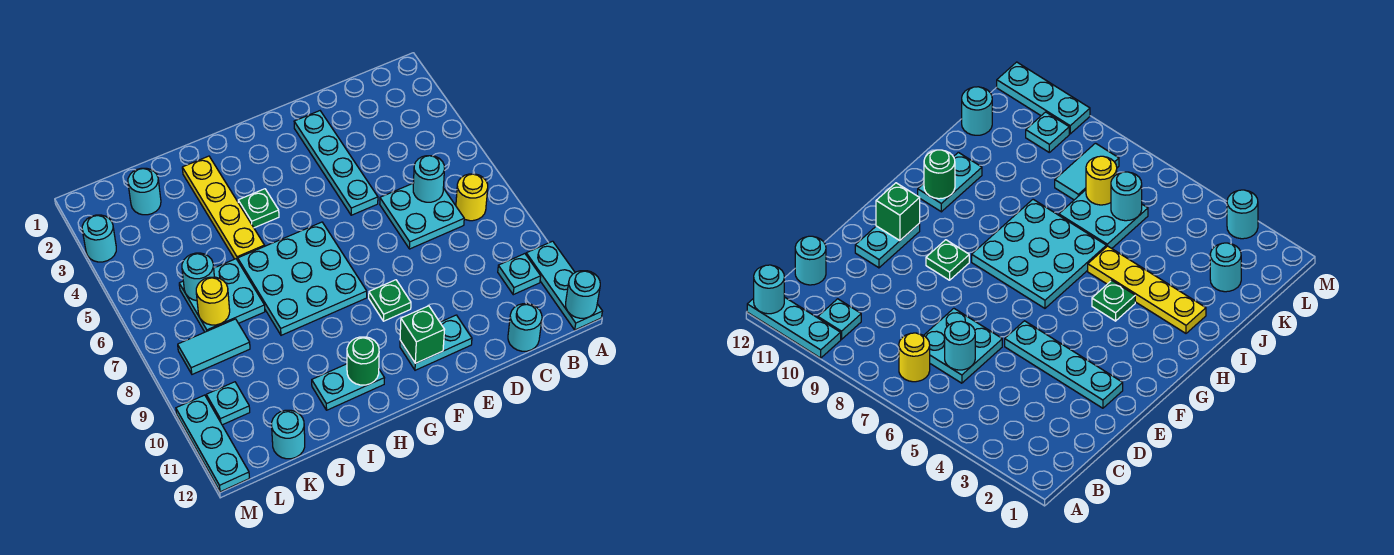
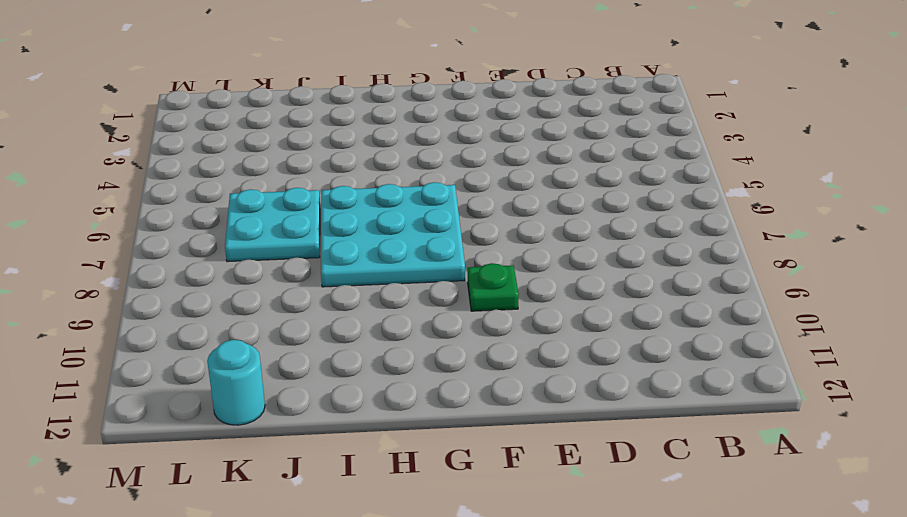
none -> cyan 1x3 plate [526,241,603,330]
none -> yellow 1x1 round brick [456,174,488,221]
none -> cyan 1x1 plate [498,254,541,295]

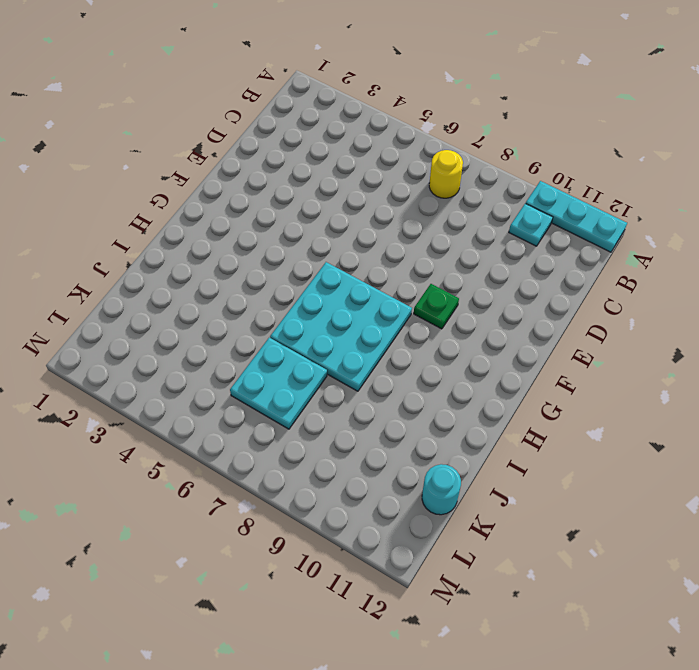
none -> cyan 2x2 plate [380,184,464,249]
none -> cyan 1x1 round brick [508,304,542,351]
none -> cyan 1x4 plate [294,111,378,215]

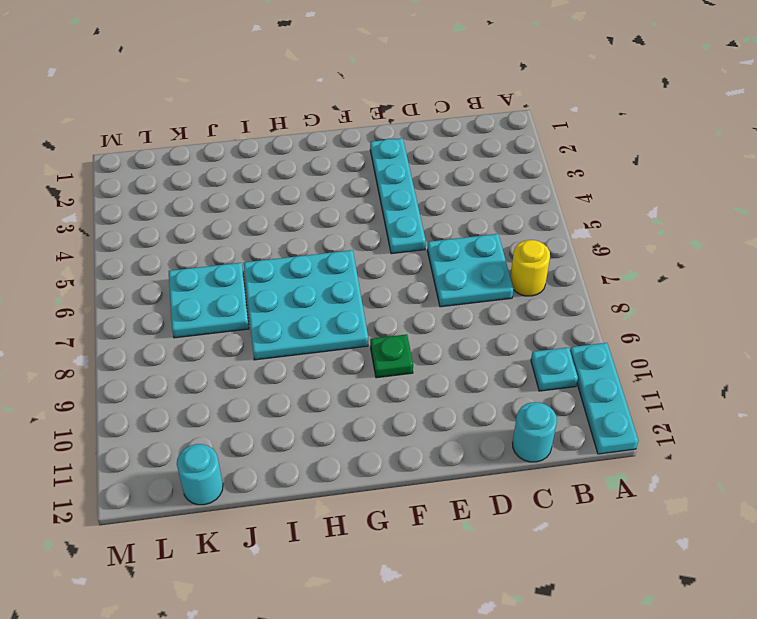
none -> cyan 1x2 plate [400,315,472,370]
none -> green 1x1 plate [238,189,279,228]
none -> cyan 1x2 plate [312,364,384,410]

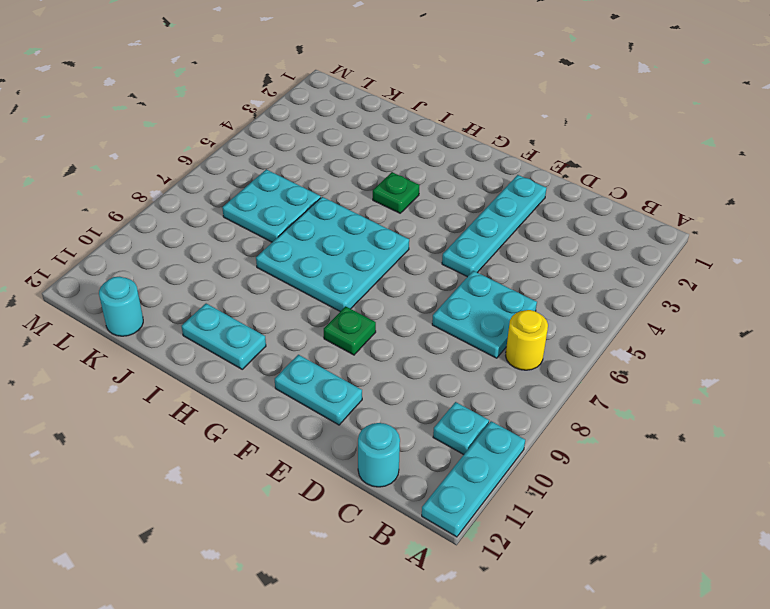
none -> yellow 1x4 plate [182,156,265,261]
none -> cyan 1x1 round brick [128,168,161,215]
none -> cyan 1x2 tile [178,319,250,374]

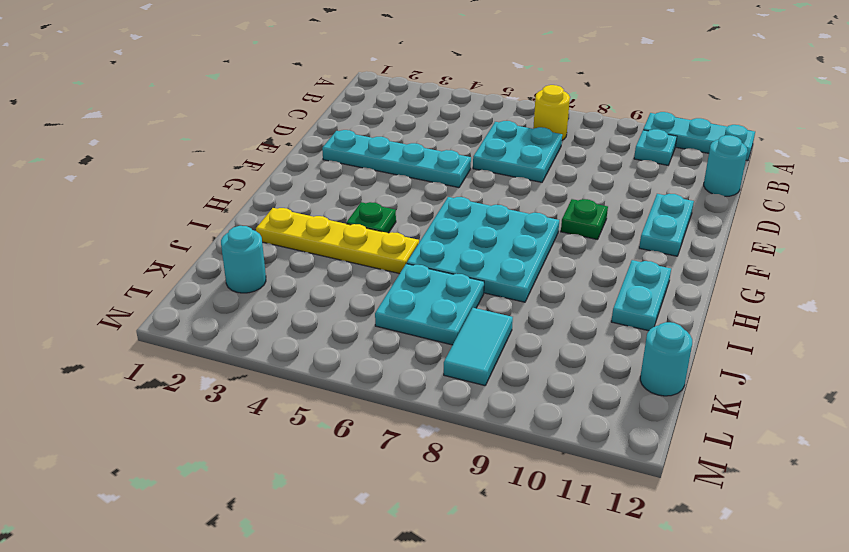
none -> cyan 1x1 plate [206,382,250,425]
none -> cyan 1x1 round brick [82,215,116,262]
none -> cyan 1x3 plate [176,395,249,492]

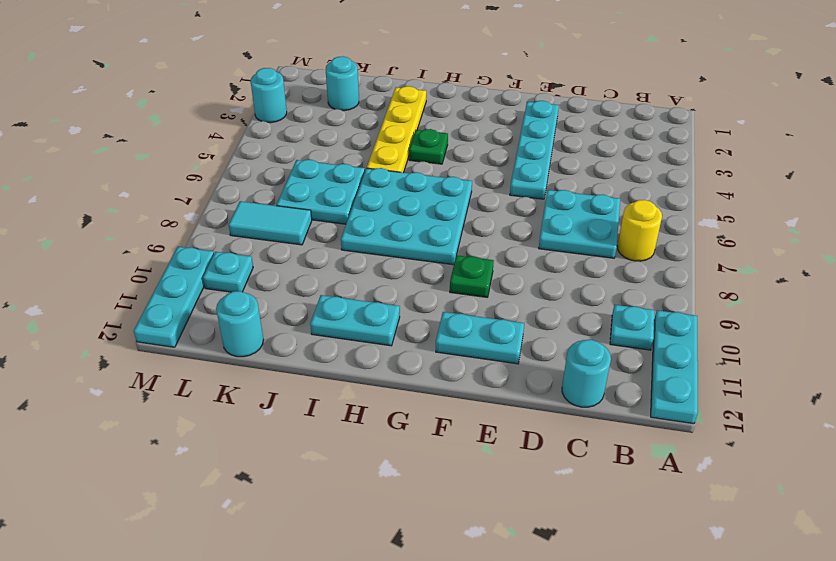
none -> cyan 1x1 round brick [566,271,600,318]
none -> cyan 1x1 round brick [413,156,445,202]
none -> green 1x1 brick [400,306,444,363]

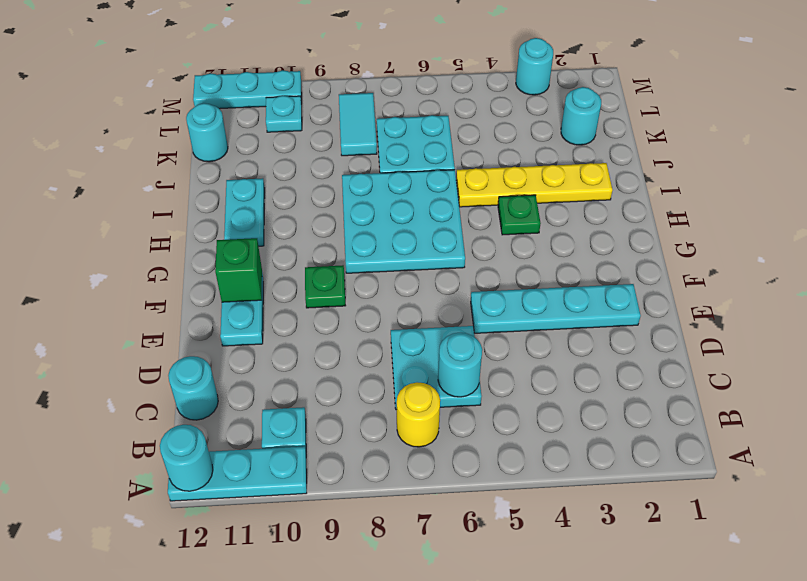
none -> green 1x1 round brick [347,337,379,385]
none -> cyan 1x1 round brick [182,253,214,301]
none -> yellow 1x1 round brick [196,277,230,325]

